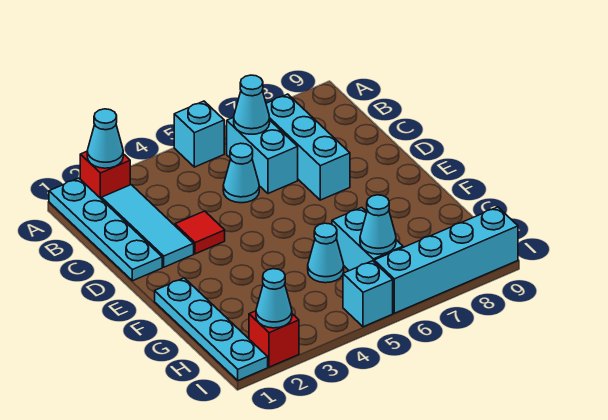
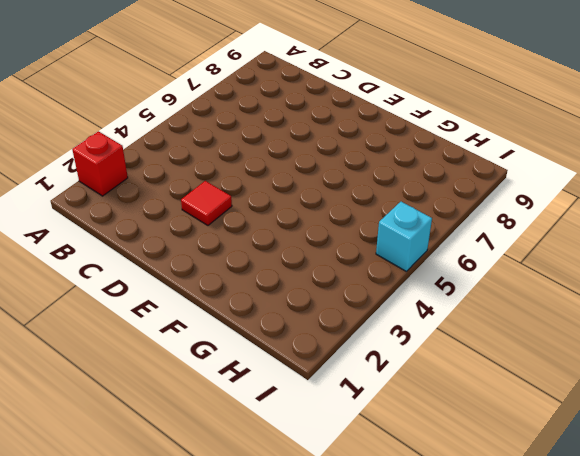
none -> cyan 1x4 plate [49,178,162,281]
none -> cyan 1x1 brick [174,101,224,167]
none -> cyan 1x3 tile [101,185,194,267]

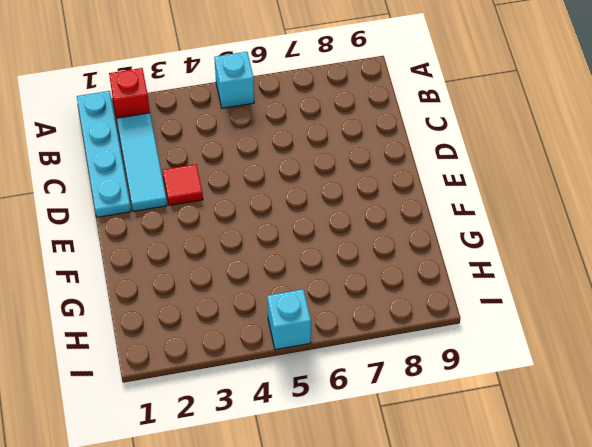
none -> cyan 1x2 brick [226,117,298,194]
none -> cyan 1x3 brick [266,94,350,200]
none -> cyan 1x1 cone [223,143,259,203]

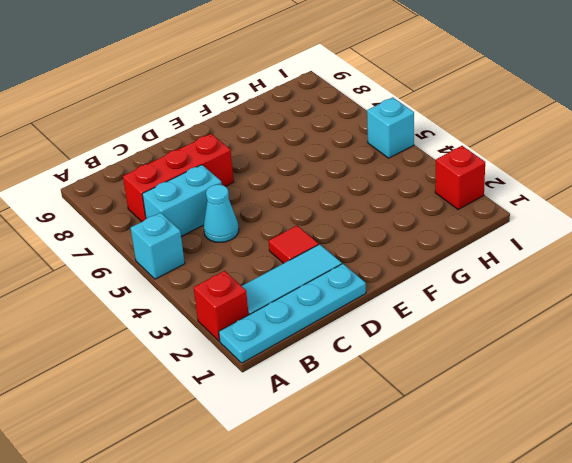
red 1x3 brick [123,134,234,222] -> cyan 1x3 brick [266,94,350,200]
none -> cyan 1x4 plate [155,278,268,380]
none -> cyan 1x1 cone [308,223,344,283]
none -> cyan 1x2 brick [332,207,403,271]

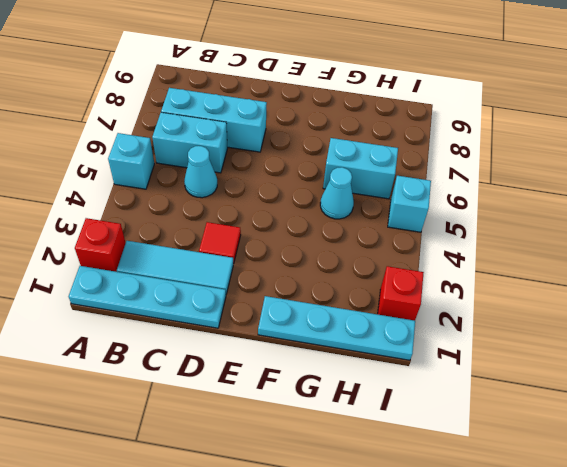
none -> cyan 1x4 brick [374,207,518,313]
none -> cyan 1x1 cone [87,109,123,168]
none -> cyan 1x1 cone [234,75,270,134]

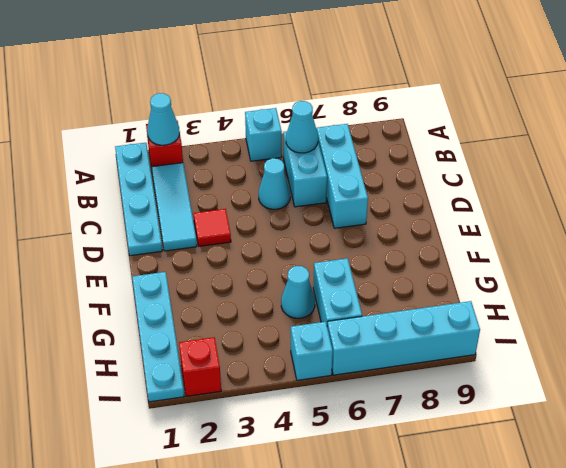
none -> cyan 1x1 cone [360,195,396,254]
none -> cyan 1x1 cone [256,269,292,328]

